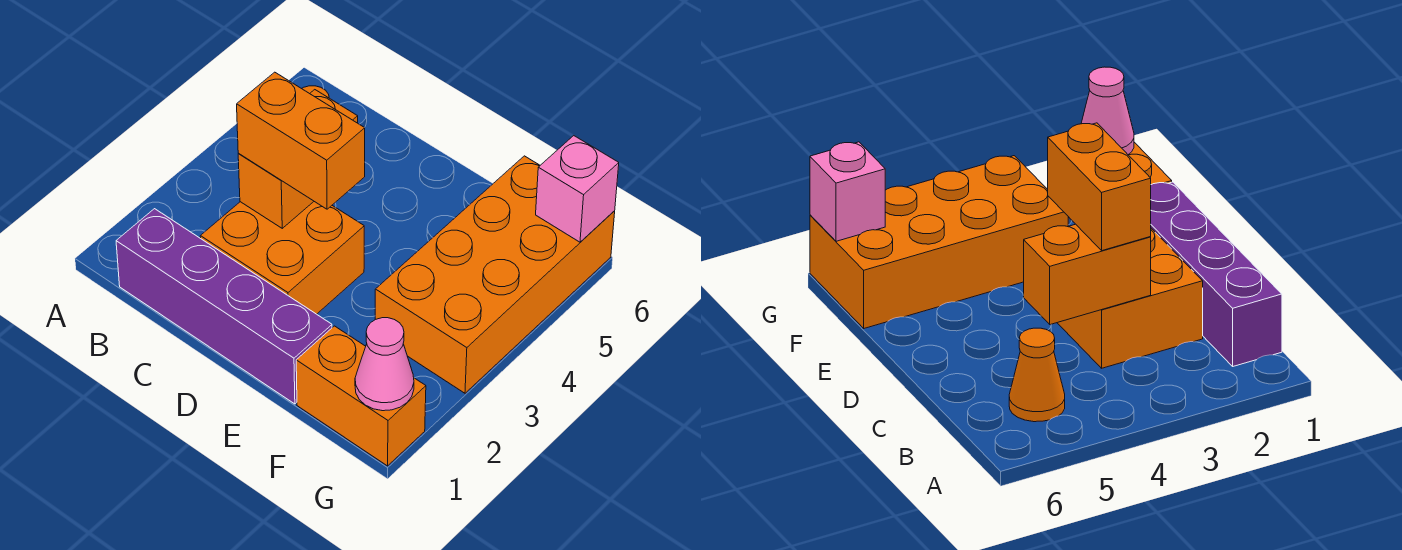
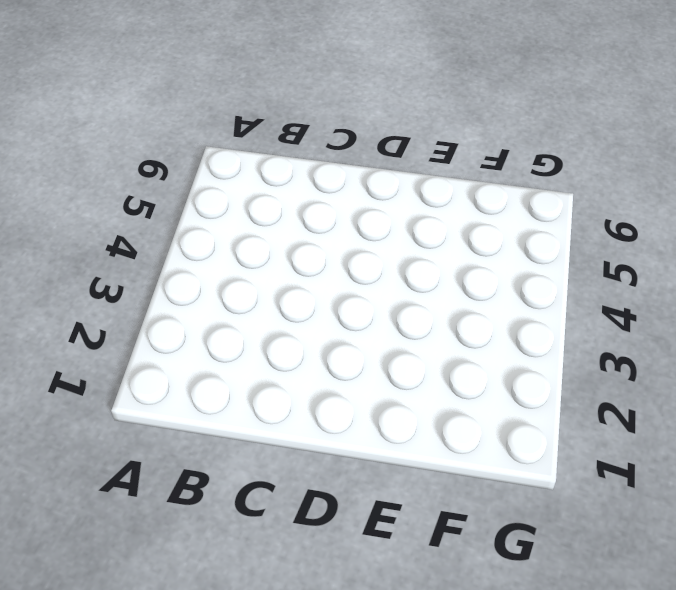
none -> purple 1x4 brick [116,209,332,404]
none -> orange 1x1 cone [1009,328,1065,422]

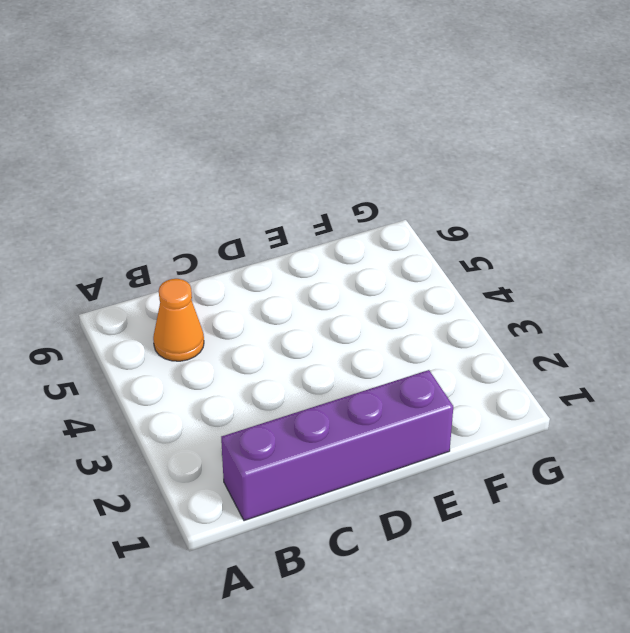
none -> orange 2x2 brick [200,202,364,314]
none -> orange 1x2 brick [296,326,426,466]

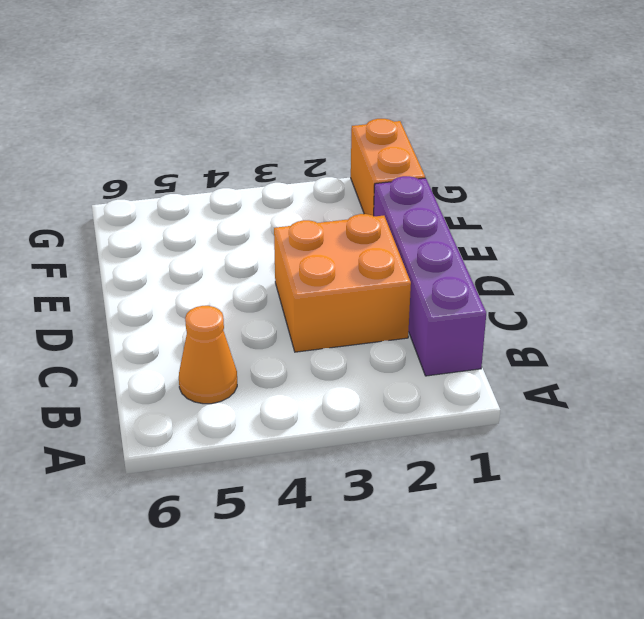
none -> orange 2x4 brick [375,156,615,393]
none -> orange 1x2 brick [238,90,358,228]

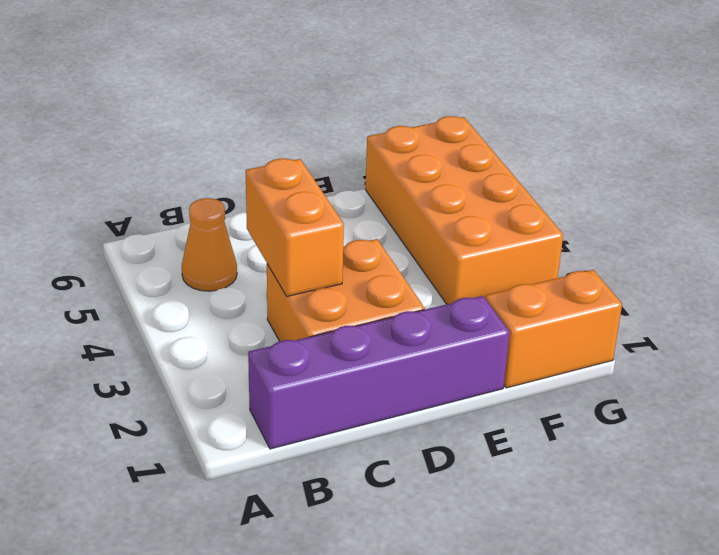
none -> pink 1x1 cone [355,318,414,411]
none -> pink 1x1 brick [536,136,619,242]

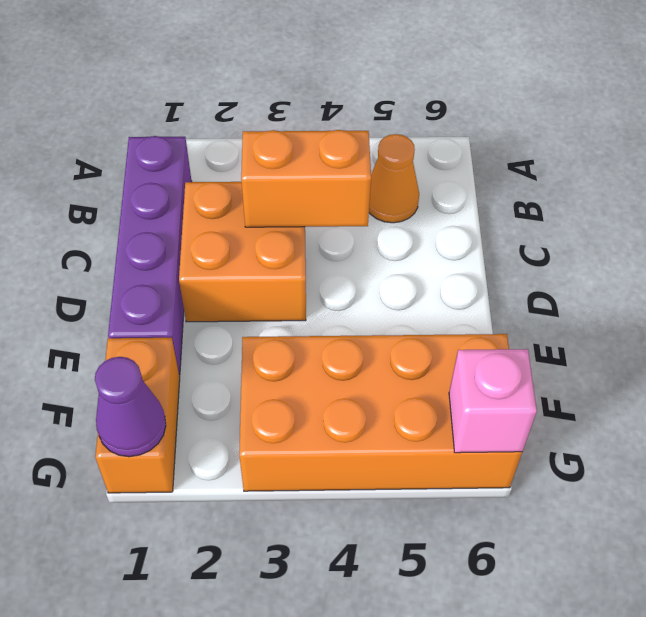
purple 1x1 cone [95,357,166,457] -> pink 1x1 cone [355,318,414,411]
none -> orange 1x2 brick [237,72,365,209]

